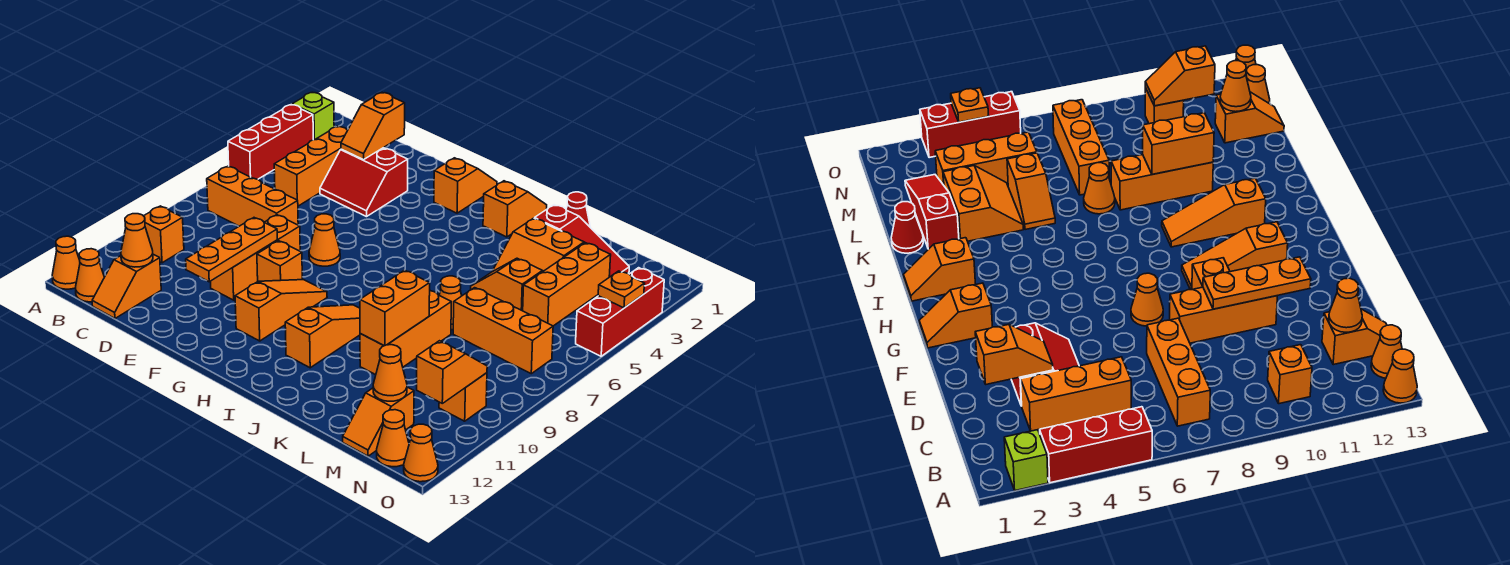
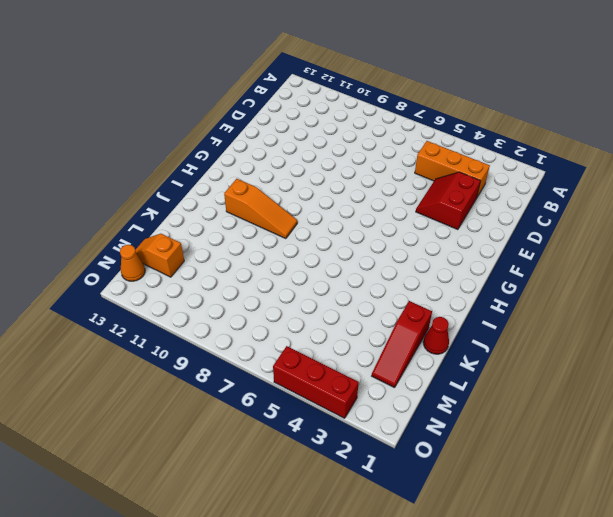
none -> lime 1x1 brick [292,93,334,140]
none -> red 1x3 brick [228,105,313,179]
none -> orange 1x1 cone [52,236,80,289]
none -> orange 1x3 brick [207,166,298,226]

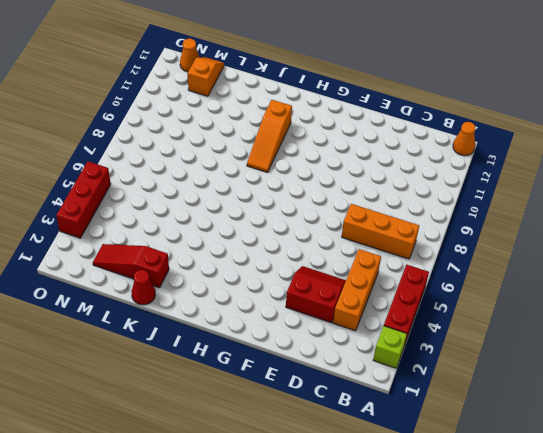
none -> orange 1x1 brick [144,206,184,263]
none -> orange 1x1 cone [76,249,104,302]
none -> orange 1x2 slope [92,254,161,318]
none -> orange 1x3 brick [210,215,300,300]

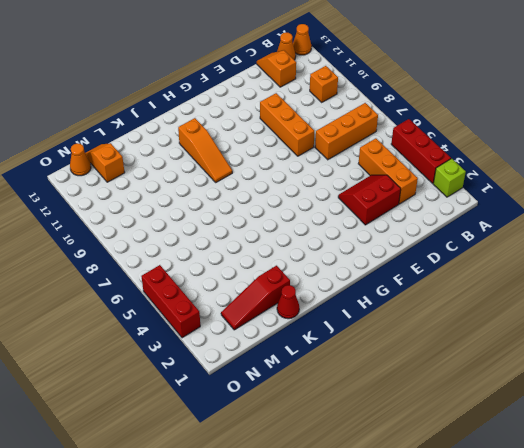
none -> orange 1x1 cone [309,214,340,266]
none -> orange 1x1 brick [257,241,302,281]
none -> orange 1x2 slope [434,158,497,213]
none -> orange 1x3 slope [235,280,327,341]

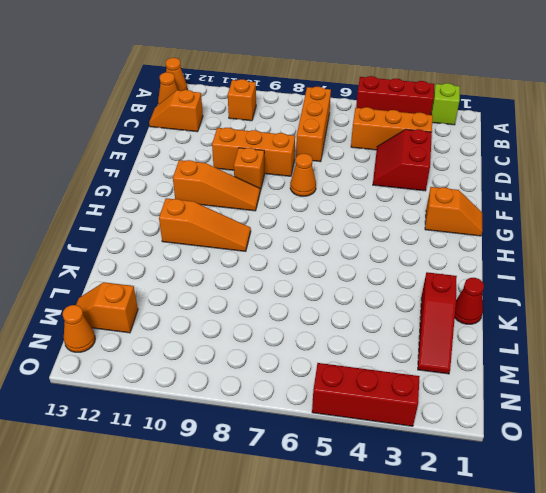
none -> orange 1x2 slope [483,181,547,237]
none -> orange 2x2 slope [492,218,584,272]
none -> orange 1x2 slope [471,258,542,311]
none -> orange 1x1 cone [439,276,462,330]

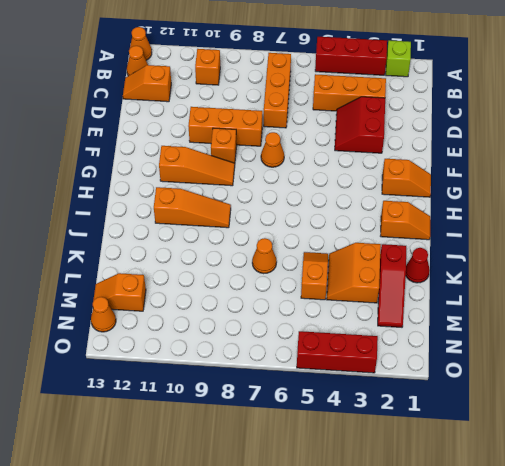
none -> orange 1x3 brick [360,291,451,375]
none -> orange 1x3 brick [453,288,553,374]
none -> orange 1x3 brick [523,243,611,326]
none -> orange 1x1 brick [439,373,487,421]

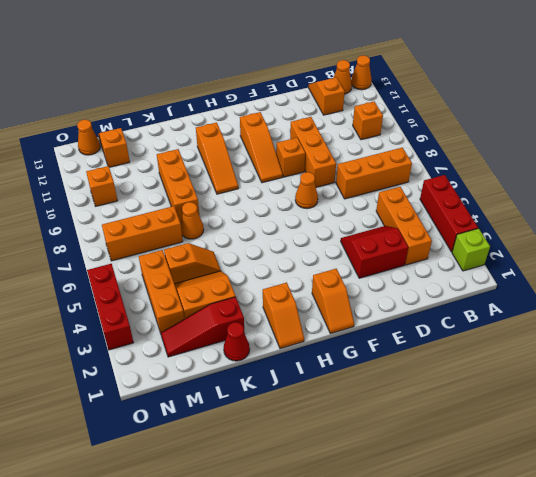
none -> orange 1x1 cone [404,424,438,482]
none -> orange 1x1 cone [121,214,153,267]
none -> orange 1x2 slope [341,93,405,160]
none -> orange 1x3 plate [186,218,277,282]

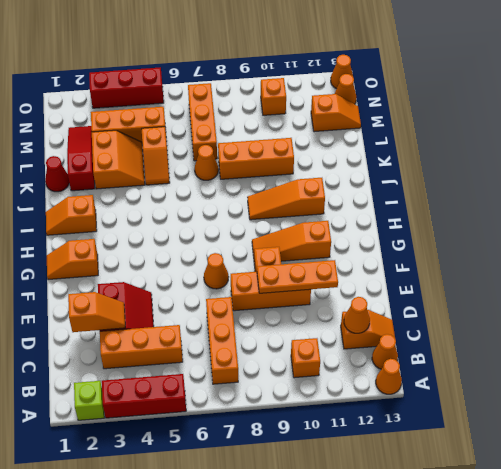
none -> orange 1x2 brick [360,270,430,346]
none -> orange 1x1 cone [373,345,407,401]
none -> orange 1x2 slope [417,341,487,403]
none -> orange 1x1 plate [598,271,645,308]

